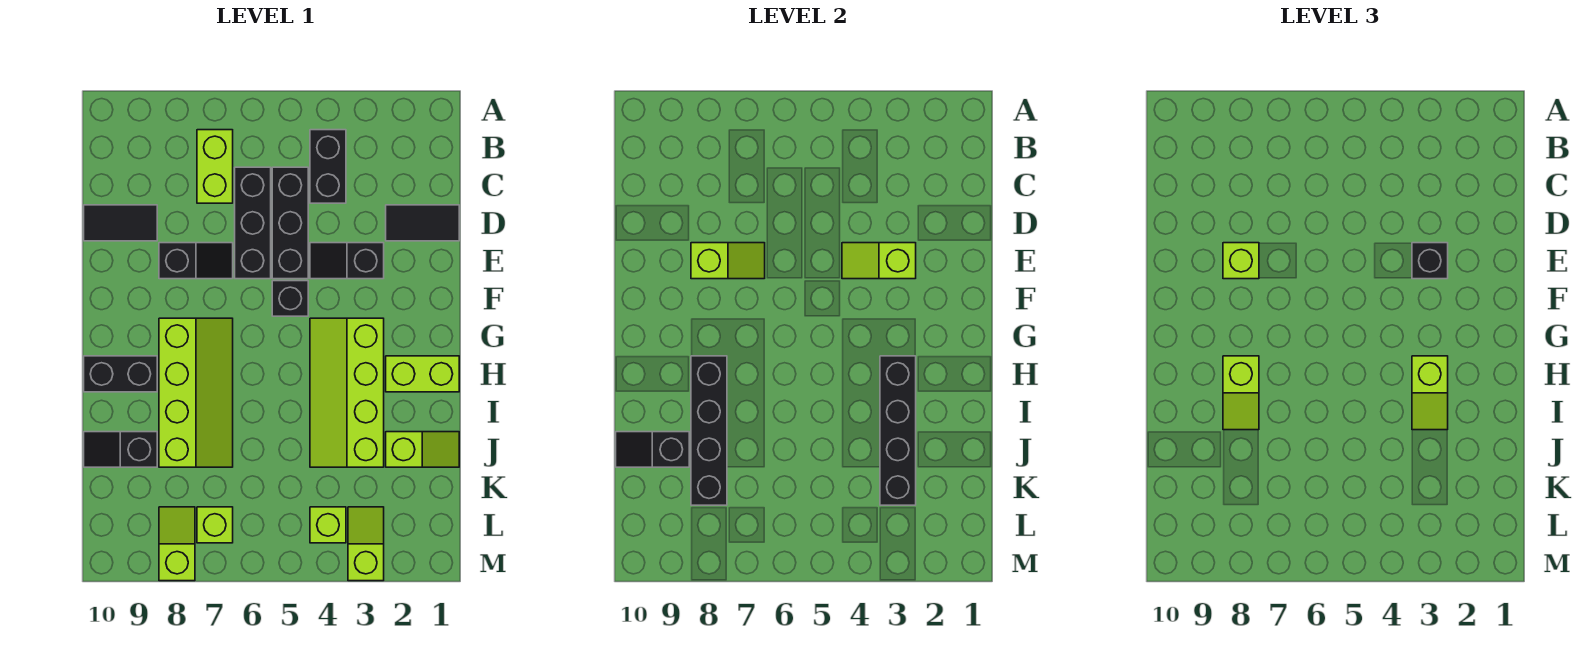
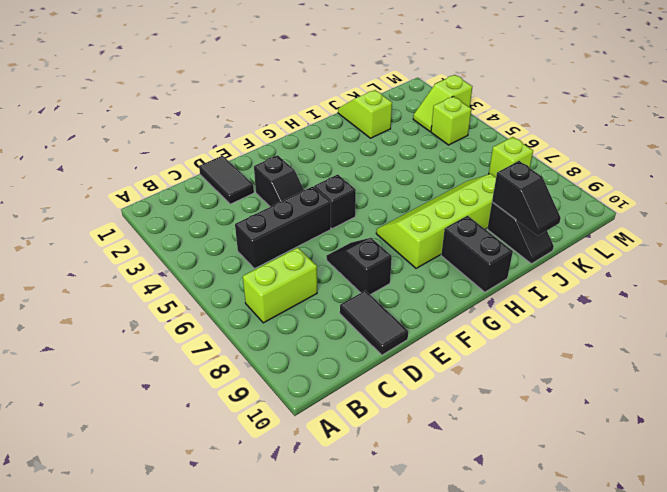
none -> black 1x2 brick [310,130,346,203]
none -> black 1x3 brick [235,167,271,279]
none -> lime 2x4 slope [310,318,384,467]

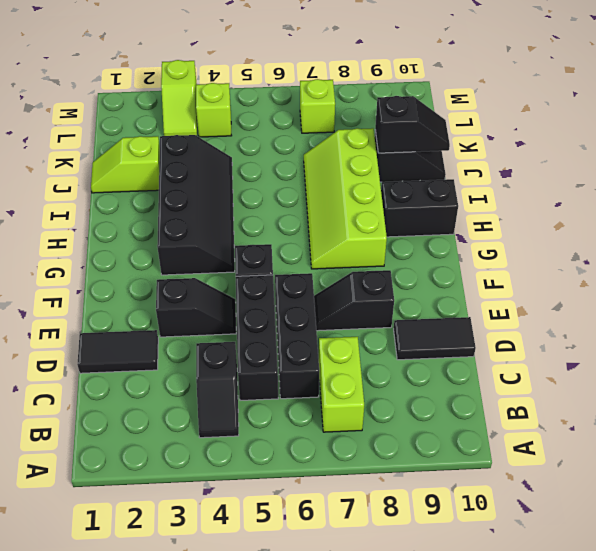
black 1x2 slope [196,342,239,438] -> black 1x2 brick [310,130,346,203]
black 2x4 slope [157,135,235,275] -> lime 2x4 slope [310,318,384,467]
none -> lime 1x2 brick [386,356,459,392]
none -> lime 1x2 slope [159,507,195,581]
none -> lime 1x2 slope [842,243,916,279]

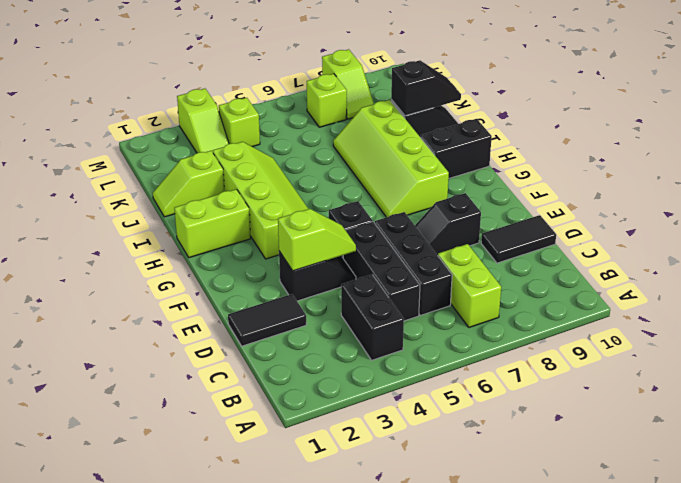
none -> lime 1x2 slope [691,243,765,279]
none -> black 1x4 brick [880,356,916,505]
none -> black 1x4 brick [691,356,727,505]

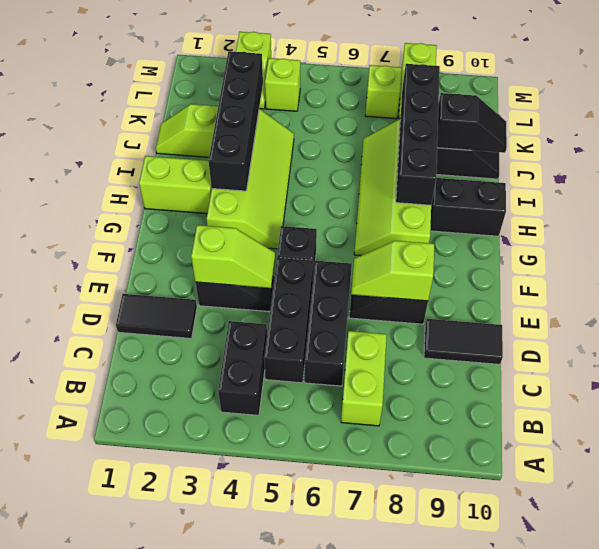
none -> black 1x1 brick [1412,243,1448,279]
none -> lime 1x1 brick [1223,243,1259,279]
none -> lime 1x2 slope [1412,356,1448,430]

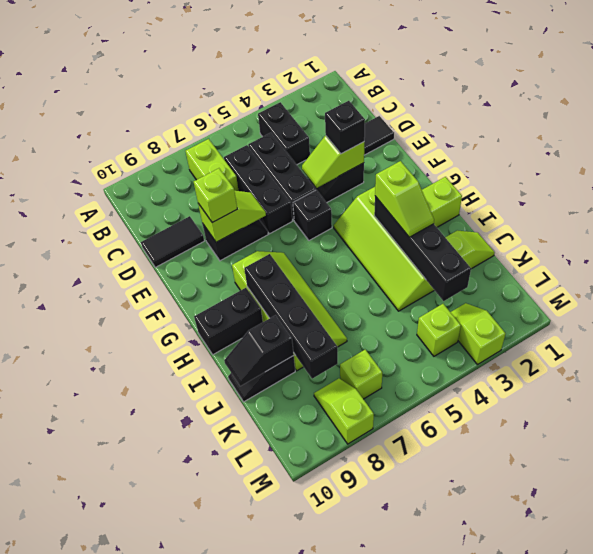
none -> lime 1x2 slope [1223,356,1259,430]

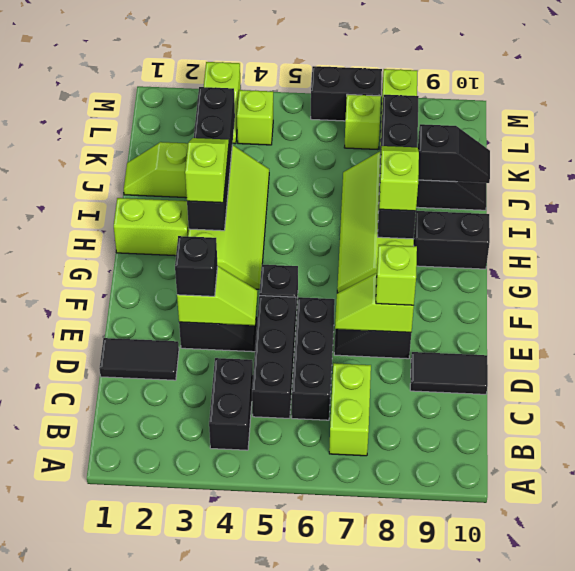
black 1x2 brick [311,66,382,121] -> none

